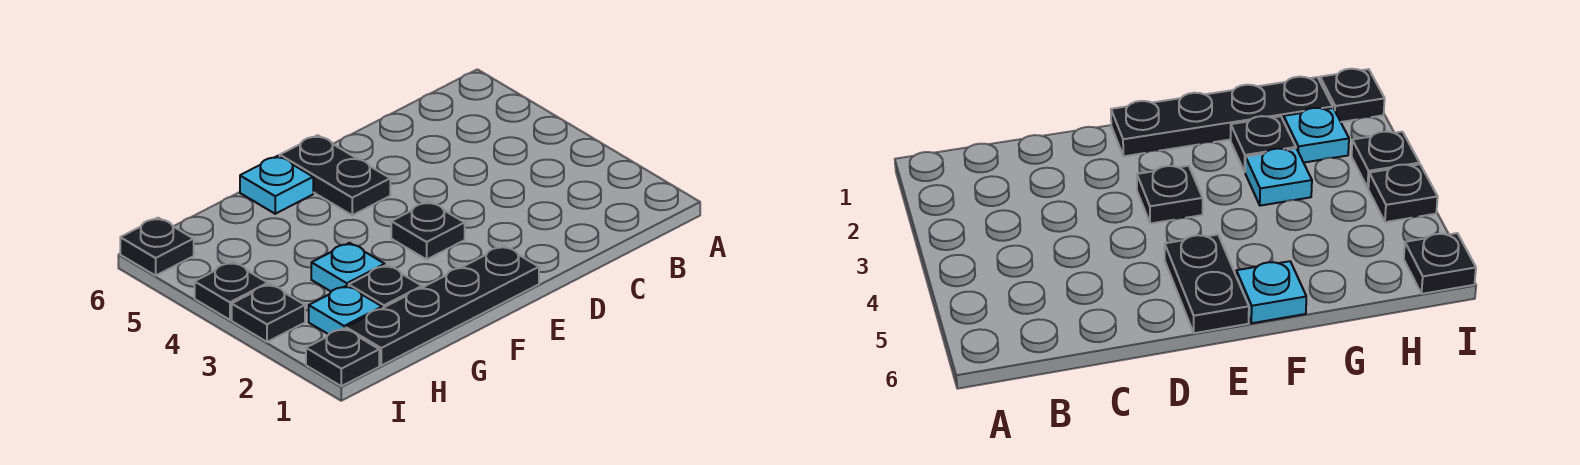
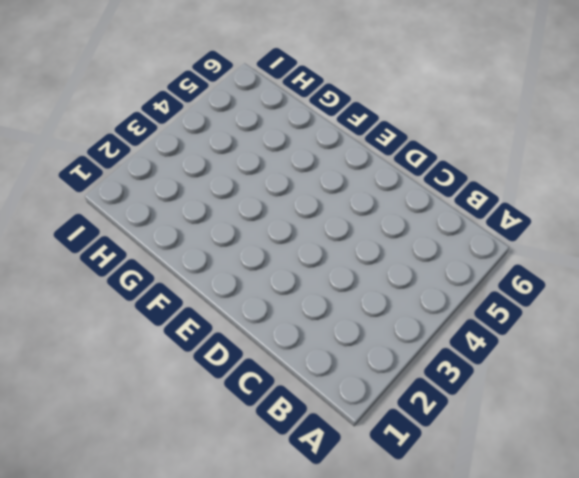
none -> black 1x4 plate [346,246,539,366]
none -> black 1x1 plate [391,202,465,259]

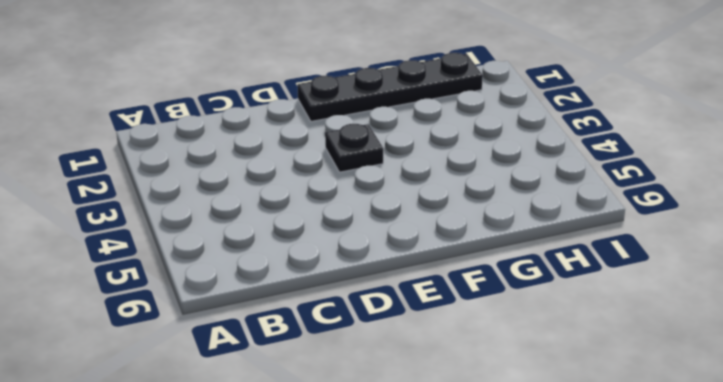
none -> black 1x2 plate [280,135,390,215]
none -> cyan 1x1 plate [240,156,313,214]

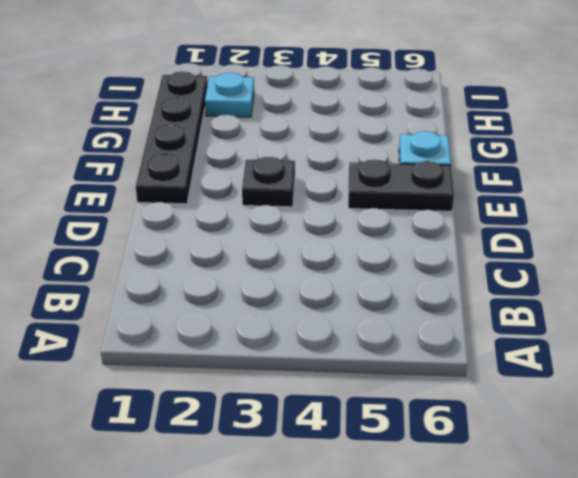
none -> black 1x1 plate [349,265,422,308]
none -> cyan 1x1 plate [311,243,385,292]

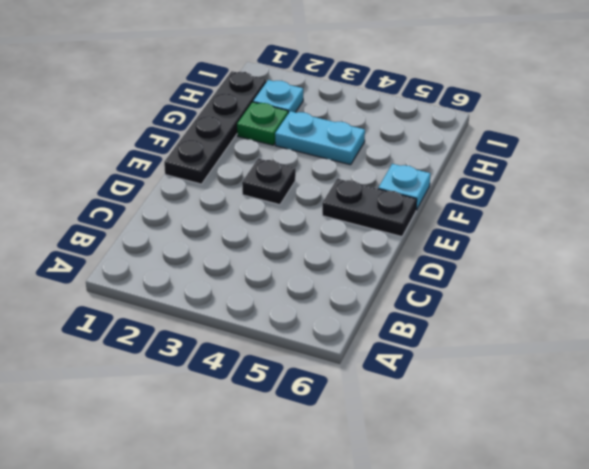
green 1x1 plate [237,102,288,145] -> black 1x1 plate [349,265,422,308]
cyan 1x2 plate [275,111,365,165] -> cyan 1x1 plate [311,243,385,292]
none -> black 1x1 plate [306,328,379,386]
none -> black 1x1 plate [232,284,305,342]

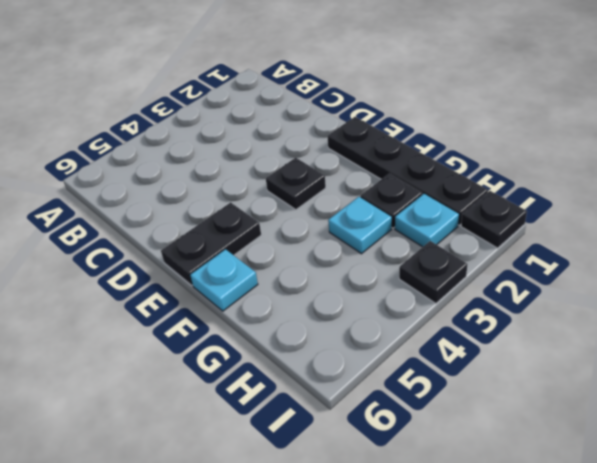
none -> black 1x1 plate [195,262,268,320]
none -> black 1x1 plate [120,218,194,276]

